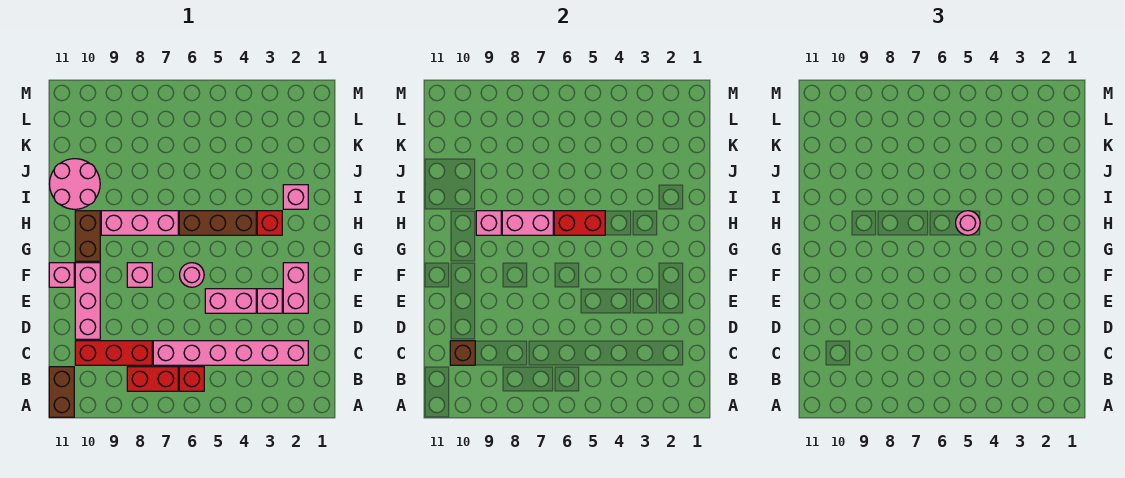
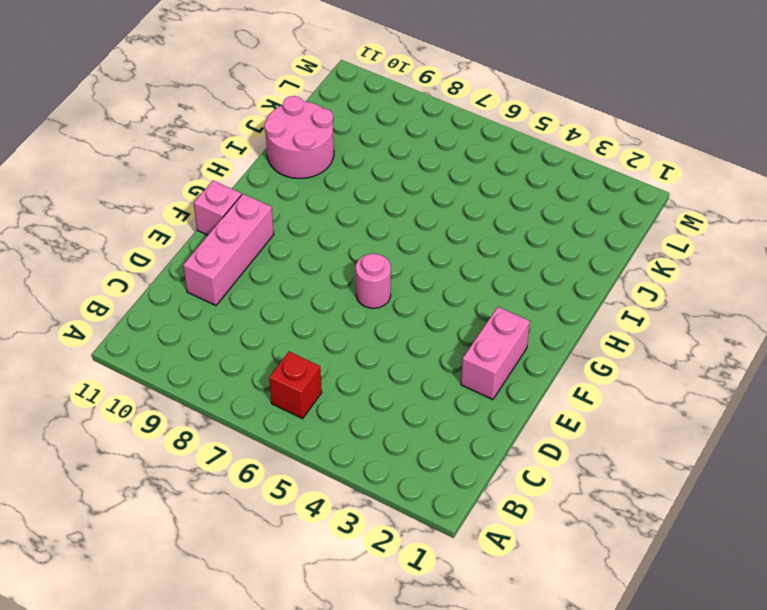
none -> brown 1x2 brick [49,367,74,417]
none -> red 1x2 brick [127,367,178,391]
none -> pink 1x6 brick [153,341,308,365]

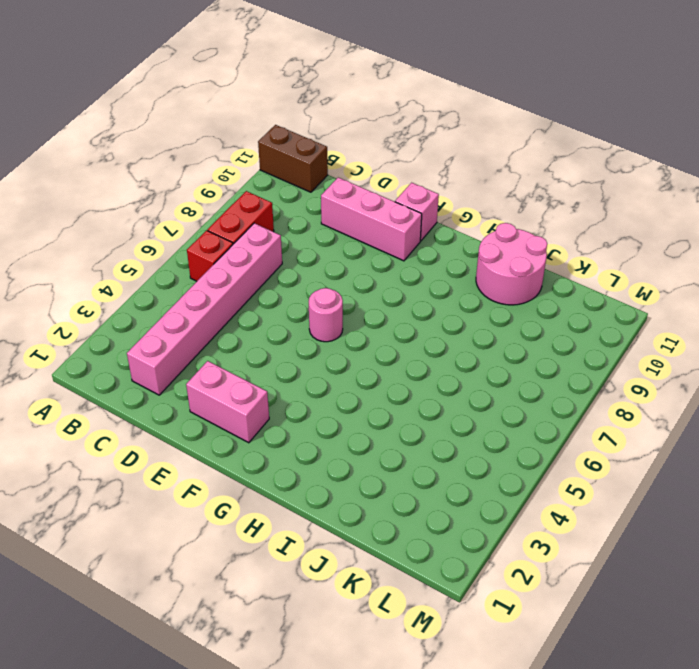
none -> red 1x3 brick [75,341,152,365]
none -> pink 1x1 brick [257,289,282,313]
none -> pink 1x2 brick [205,289,256,313]

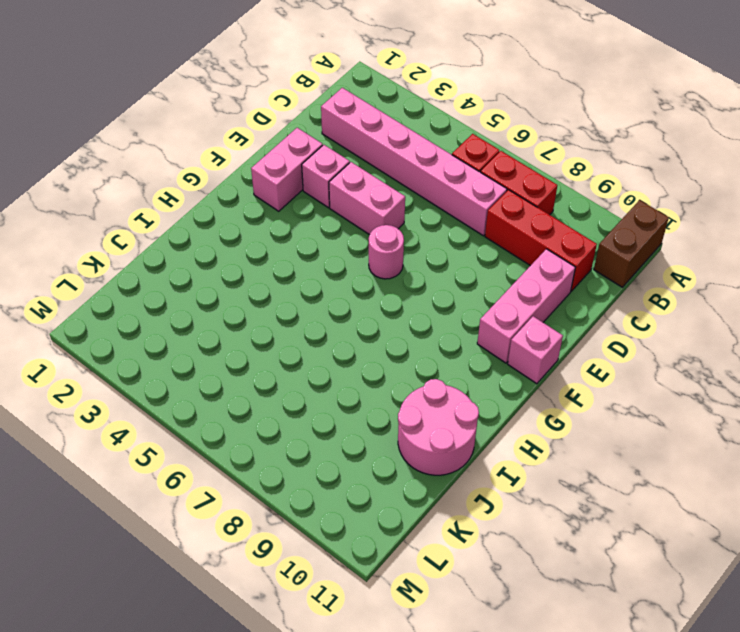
none -> pink 1x1 brick [127,263,152,287]
none -> brown 1x2 brick [75,211,100,261]
none -> red 1x1 brick [257,211,282,235]

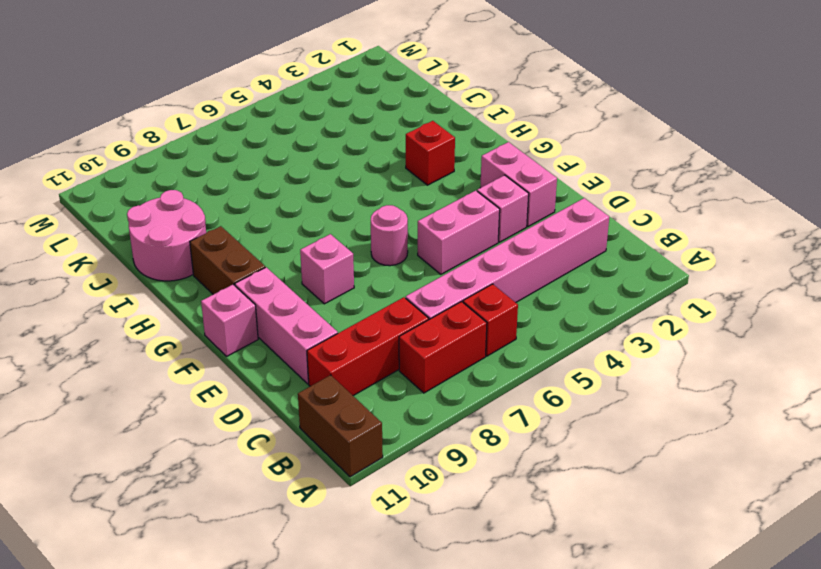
none -> brown 1x3 brick [179,211,256,235]
none -> pink 1x3 brick [101,211,178,235]
none -> pink 1x1 brick [283,185,308,209]

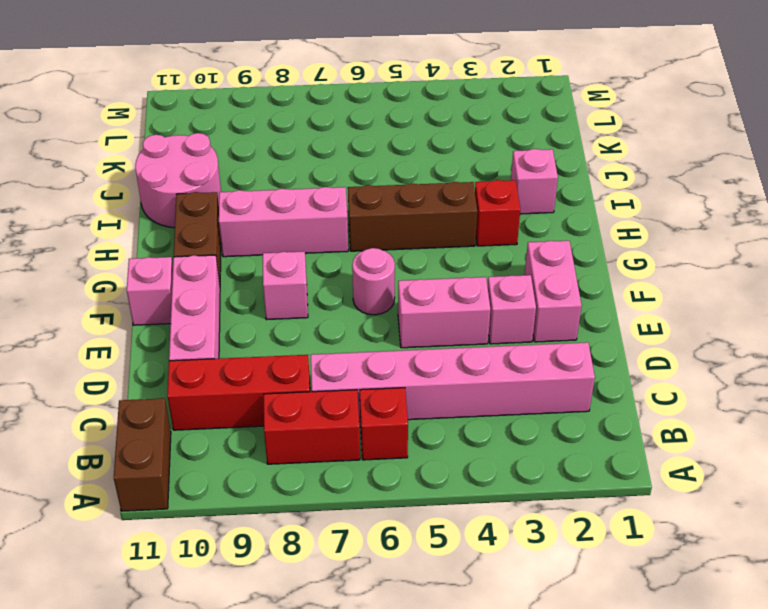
none -> brown 1x1 brick [450,341,475,365]
none -> red 1x2 brick [554,211,605,235]
none -> pink 1x2 brick [502,211,553,235]

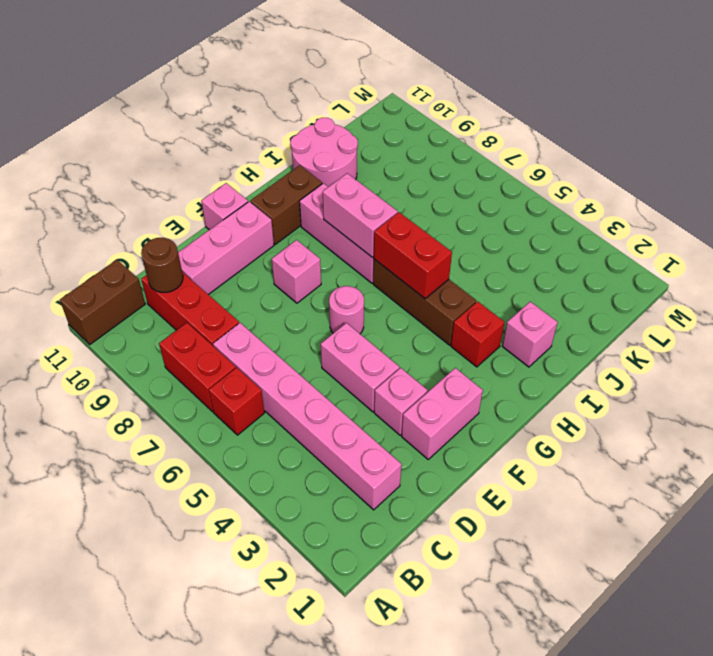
brown 1x1 round brick [141,238,183,292] -> brown 1x1 brick [450,341,475,365]
none -> pink 1x1 brick [476,211,501,235]
none -> pink 1x1 round brick [956,211,980,235]

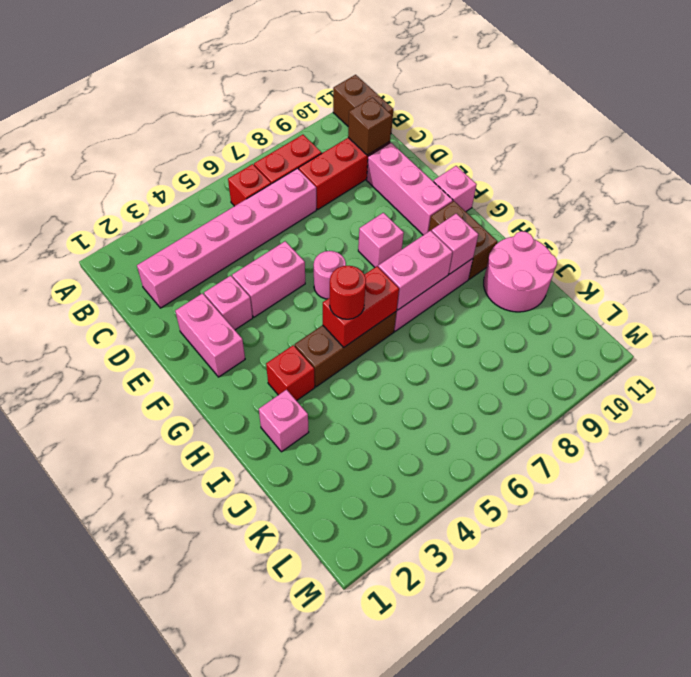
red 1x1 round brick [330,266,366,319] -> pink 1x1 round brick [956,211,980,235]

